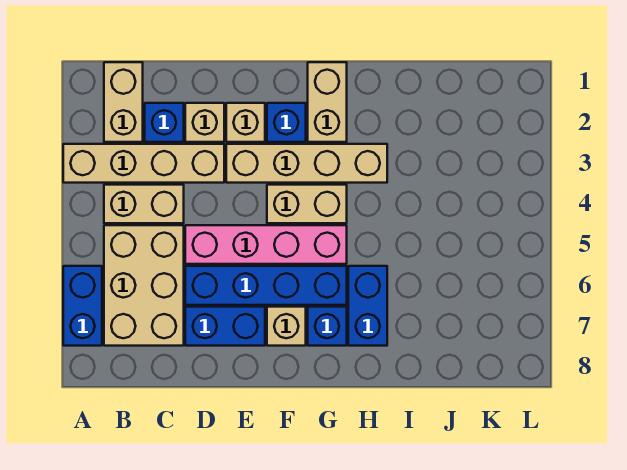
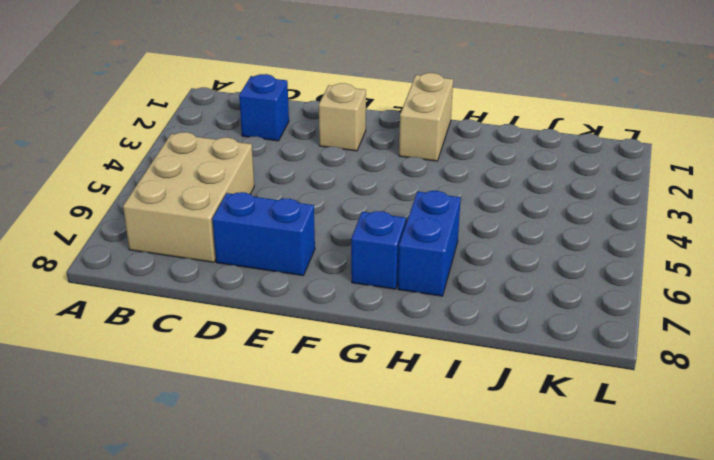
none -> tan 1x4 brick [63,144,224,183]
none -> blue 1x2 brick [63,266,102,346]
none -> tan 1x2 brick [104,62,143,142]

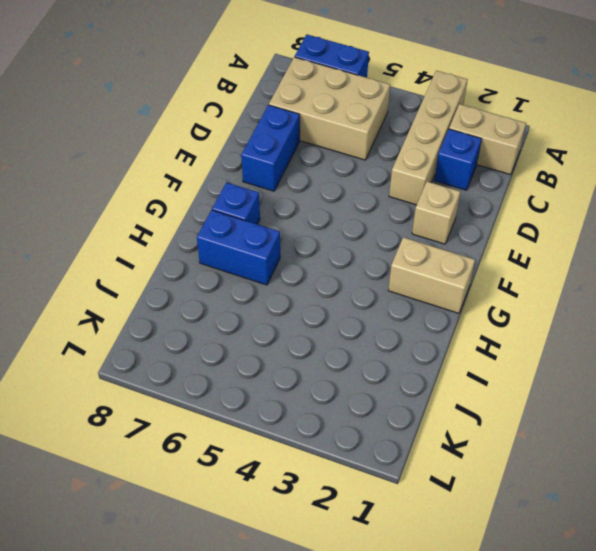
none -> tan 1x2 brick [104,185,184,223]
none -> tan 1x1 brick [185,103,224,142]
none -> pink 1x4 brick [185,225,347,264]

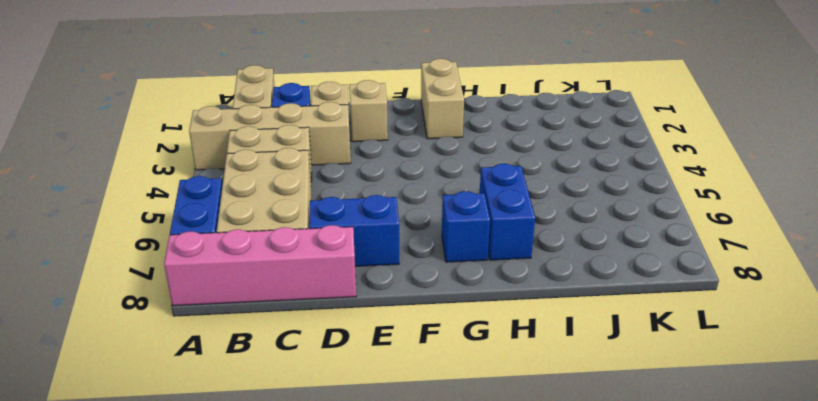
pink 1x4 brick [164,225,356,306] -> pink 1x4 brick moved to [185,225,347,264]
none -> blue 1x4 brick [185,266,347,305]
none -> tan 1x4 brick [226,144,387,183]
none -> blue 1x1 brick [267,103,306,142]

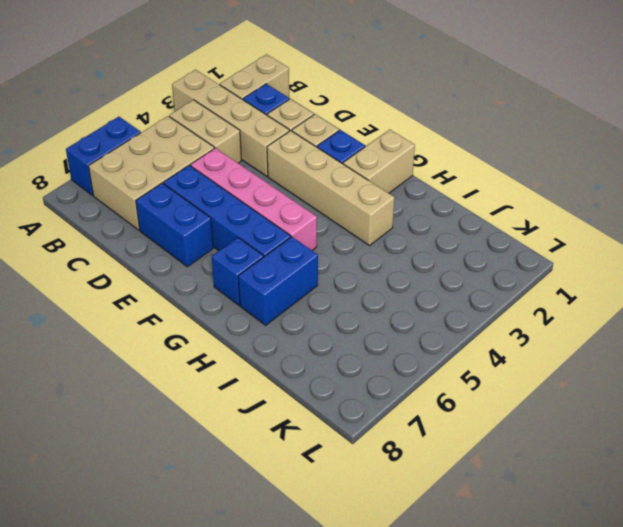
none -> tan 1x2 brick [267,185,347,223]
none -> tan 1x1 brick [267,307,306,346]

